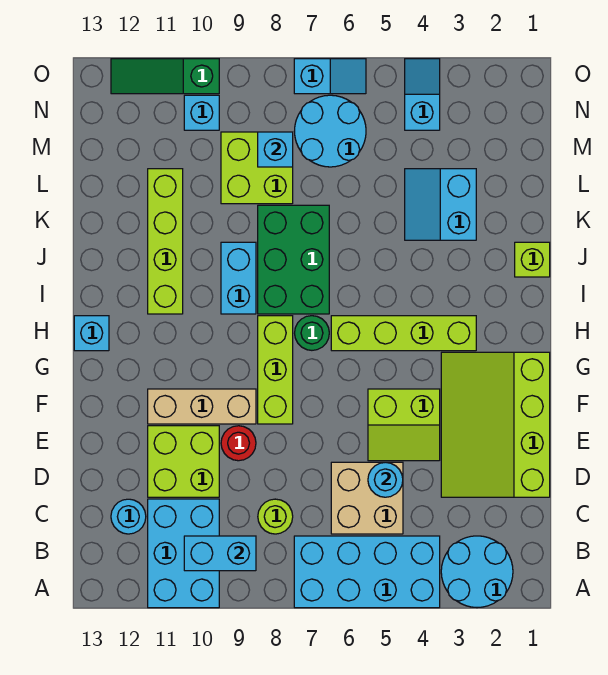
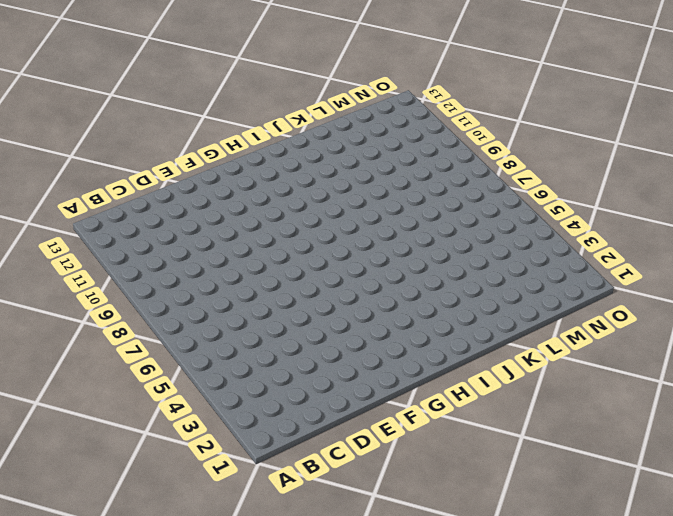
none -> cyan 2x2 round brick [441,536,513,608]
none -> cyan 2x4 brick [294,536,440,608]
none -> cyan 2x3 brick [148,499,219,608]

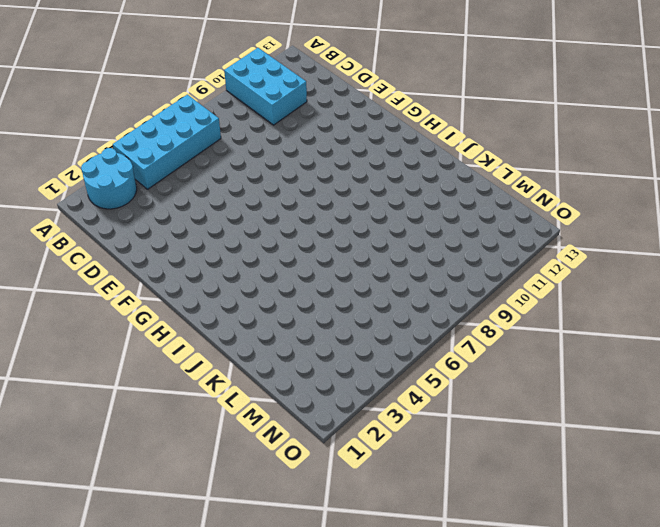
none -> tan 2x2 brick [331,462,403,534]
none -> lime 1x1 round brick [258,499,293,534]
none -> cyan 1x1 round brick [111,499,146,534]

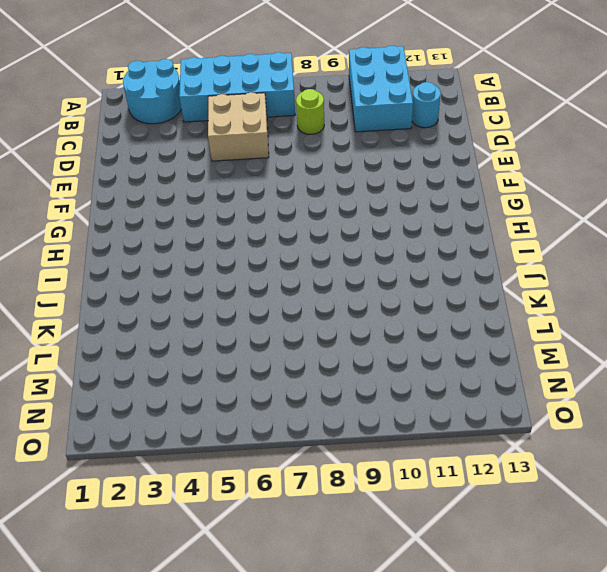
none -> lime 3x4 slope [441,352,550,497]
none -> lime 2x2 brick [148,426,219,497]
none -> lime 2x2 slope [368,389,440,461]

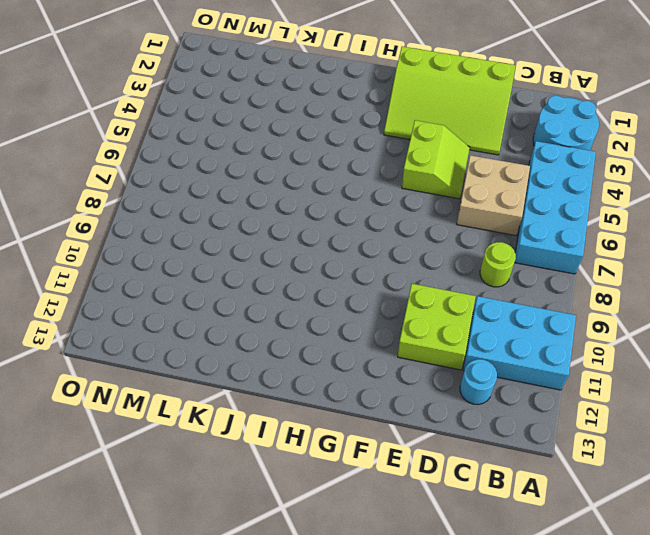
none -> red 1x1 round brick [221,426,256,461]
none -> lime 1x3 brick [258,316,293,424]
none -> tan 1x3 brick [148,389,256,424]

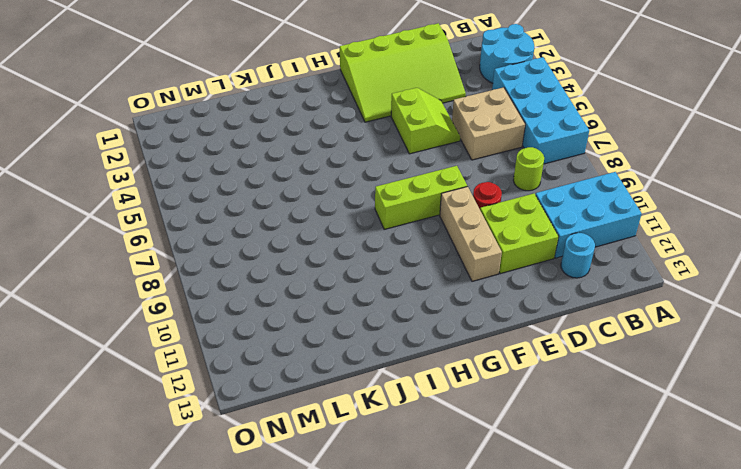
none -> lime 1x4 brick [331,316,476,351]
none -> green 1x1 round brick [295,316,329,350]
none -> cyan 1x1 brick [74,316,109,351]

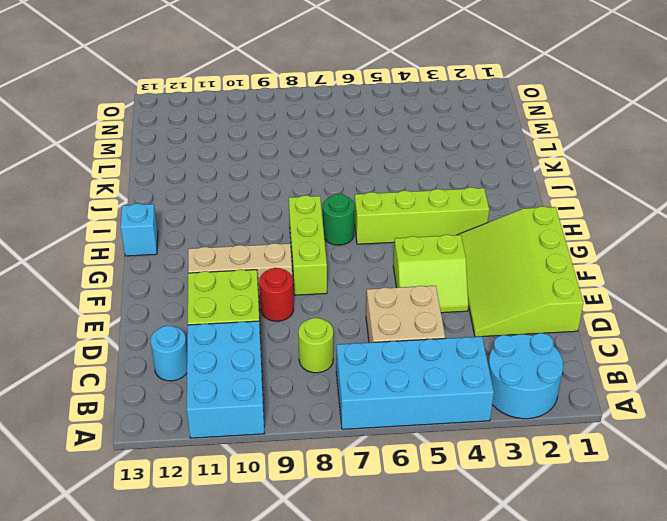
none -> green 2x3 brick [258,205,329,314]
none -> cyan 1x2 brick [221,242,256,314]
none -> lime 1x4 brick [148,169,183,314]

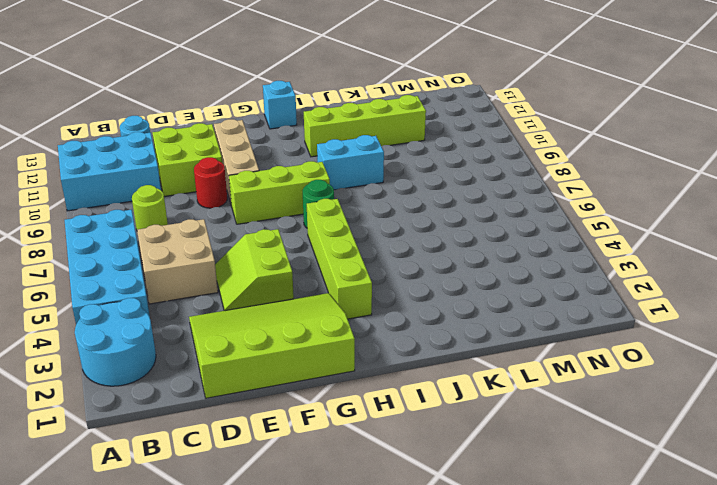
none -> green 2x3 brick [258,205,329,314]
none -> lime 1x1 brick [515,242,550,277]
none -> cyan 2x2 slope [405,169,476,240]

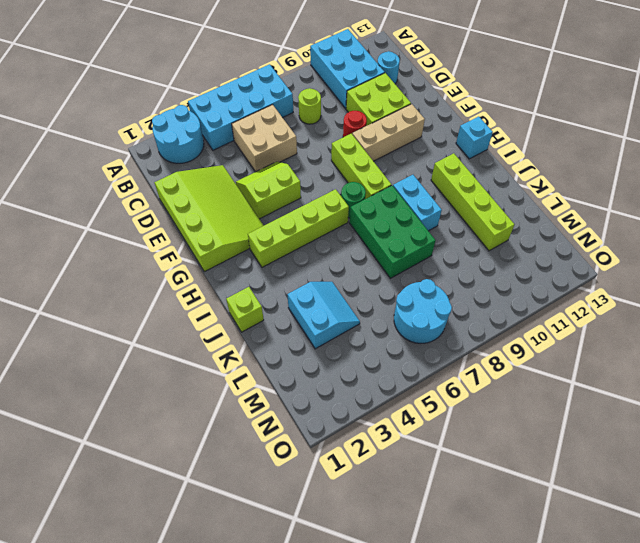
none -> lime 2x2 brick [221,132,293,204]
none -> cyan 1x2 slope [405,59,440,130]
none -> cyan 1x1 brick [184,95,219,130]

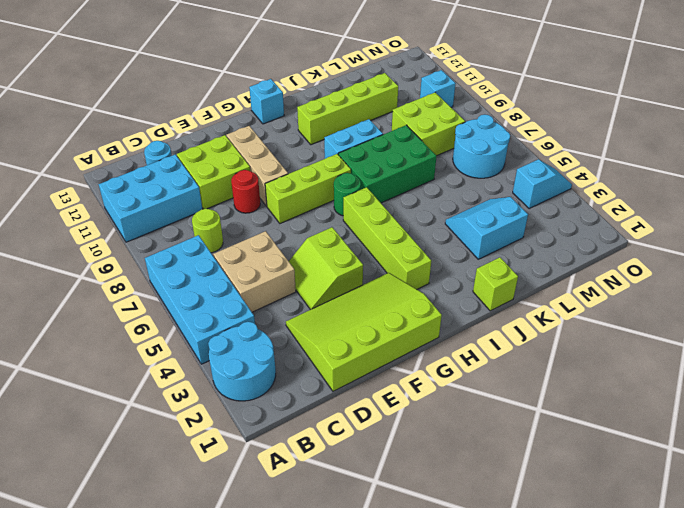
none -> cyan 1x2 slope [294,59,366,94]
none -> green 1x3 slope [111,59,219,94]
none -> cyan 1x2 brick [184,536,256,571]

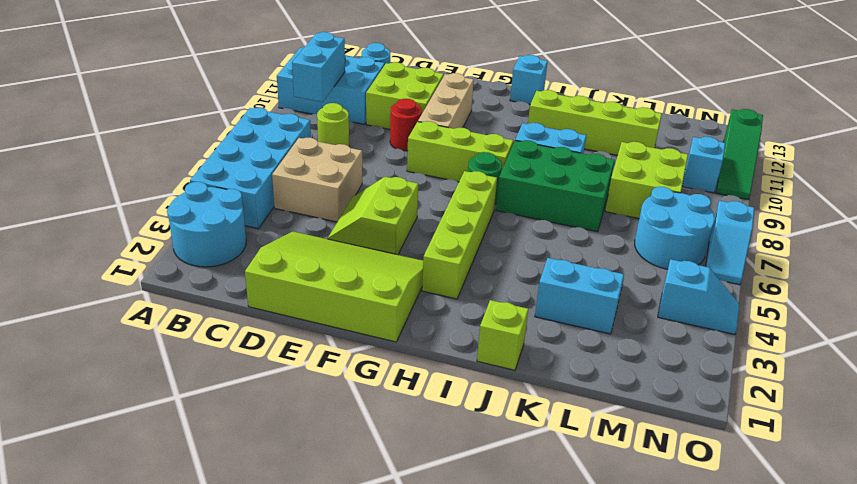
green 1x3 slope [716,109,763,200] -> green 1x3 slope turned to [111,59,219,94]
none -> cyan 1x1 round brick [368,462,403,497]
none -> cyan 1x1 brick [258,132,293,167]

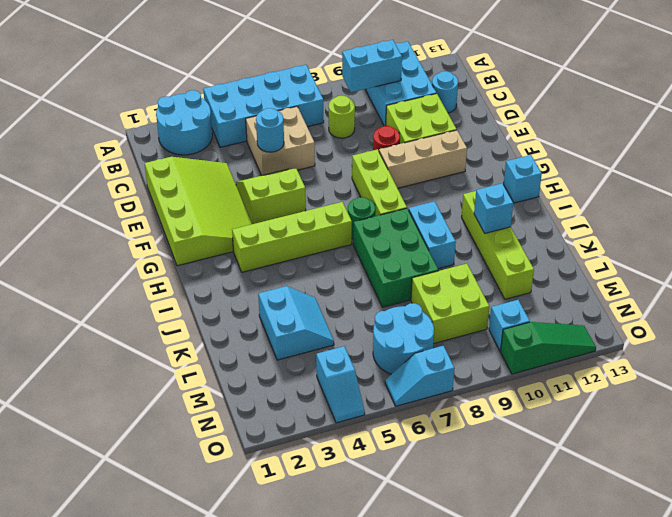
cyan 1x1 brick [474,184,513,233] -> cyan 1x1 brick moved to [258,132,293,167]
none -> lime 1x1 brick [515,242,550,277]

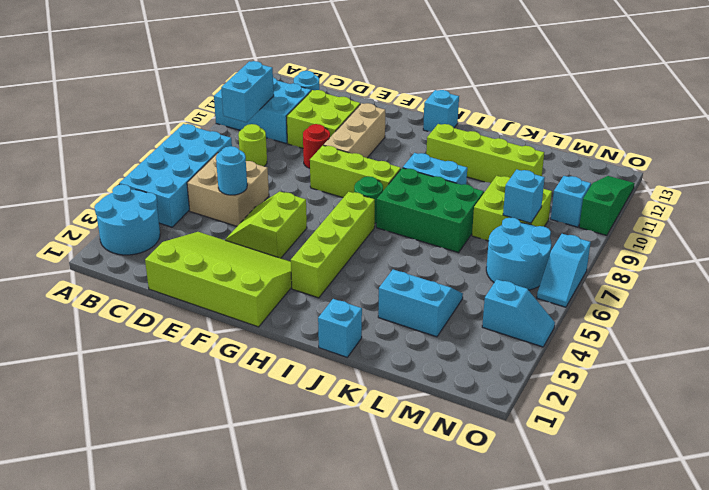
cyan 1x1 brick [318,299,362,357] -> lime 1x1 brick [515,242,550,277]

